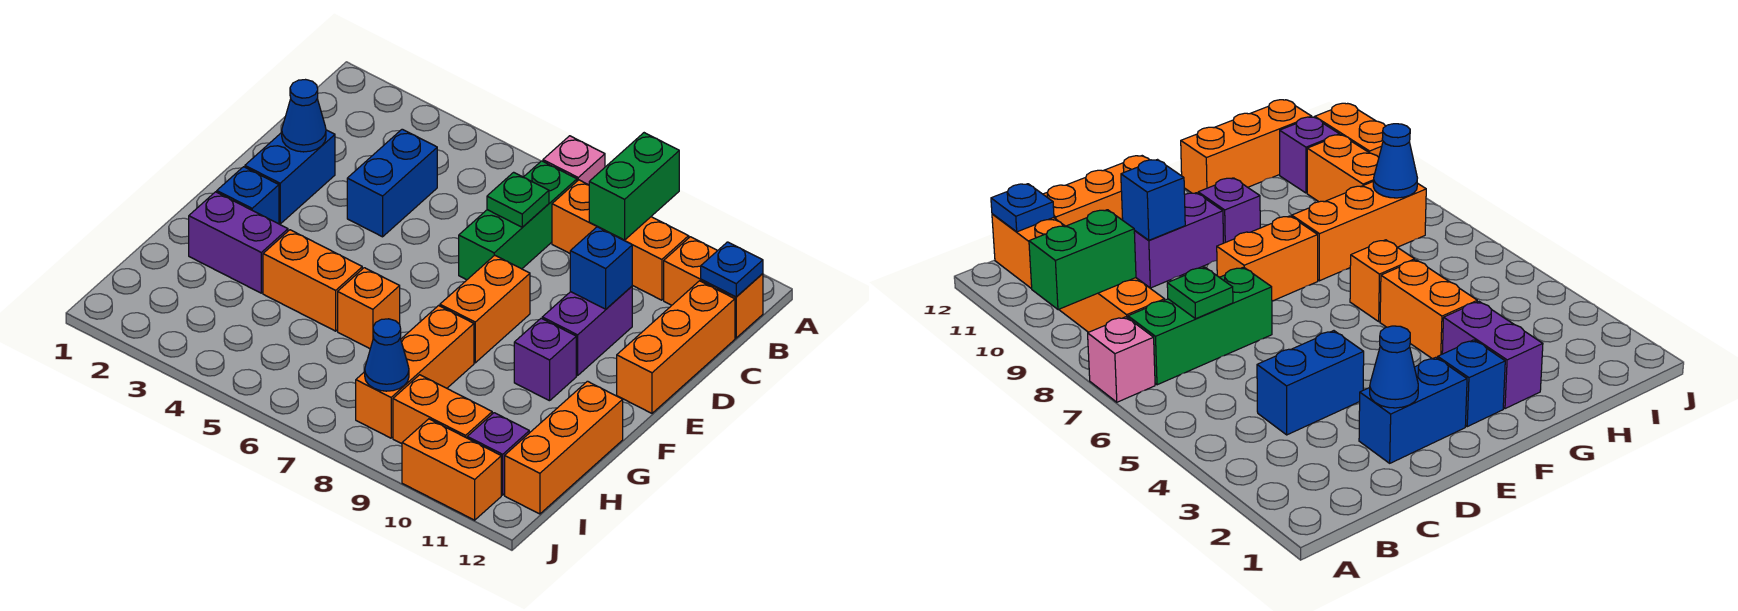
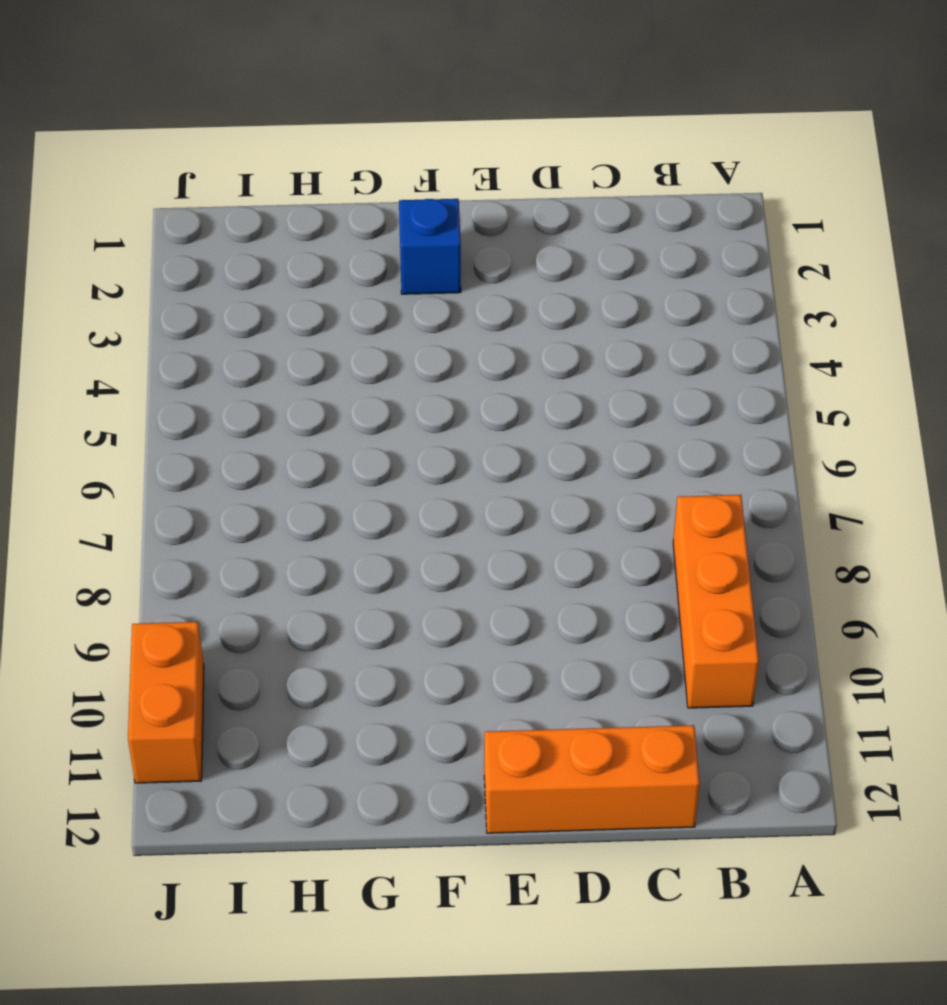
none -> pink 1x1 brick [543,136,605,185]
none -> green 1x3 brick [459,161,577,280]
none -> orange 1x2 brick [664,237,763,338]

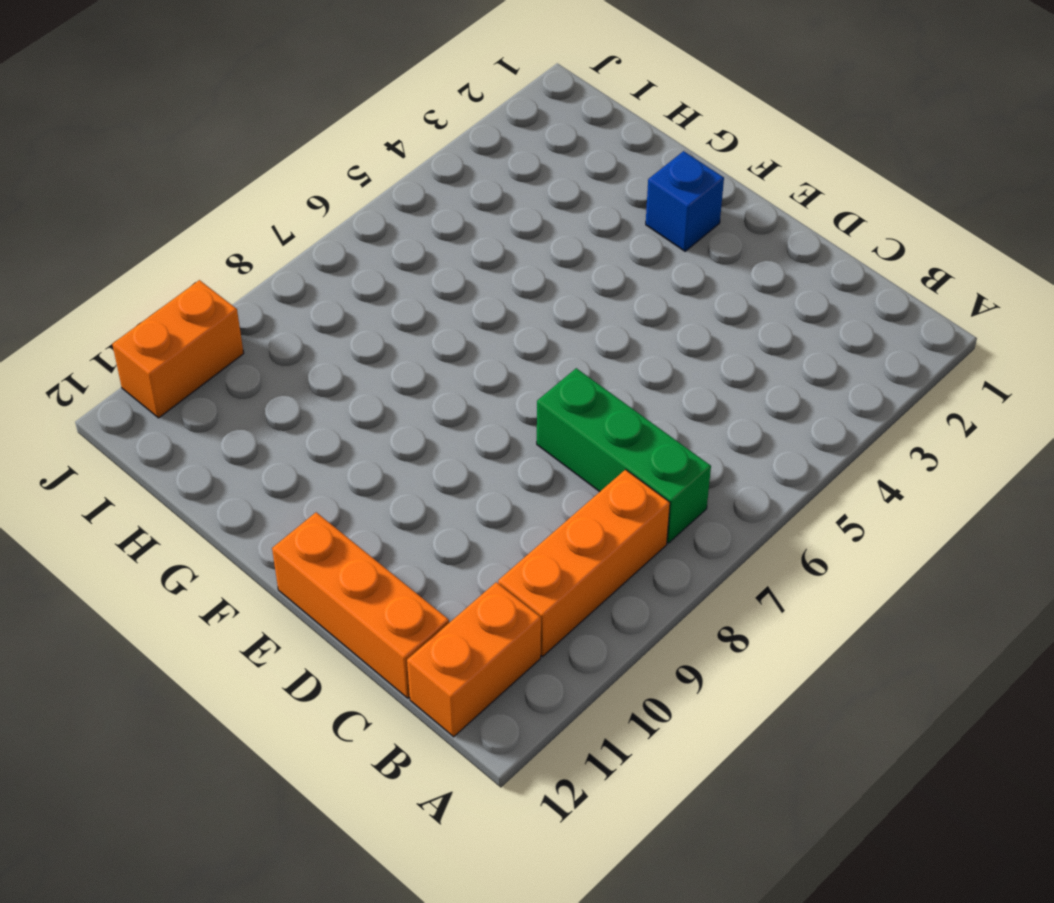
none -> pink 1x1 brick [543,136,605,185]
none -> blue 1x2 brick [347,129,437,237]
none -> blue 1x2 brick [245,130,335,224]

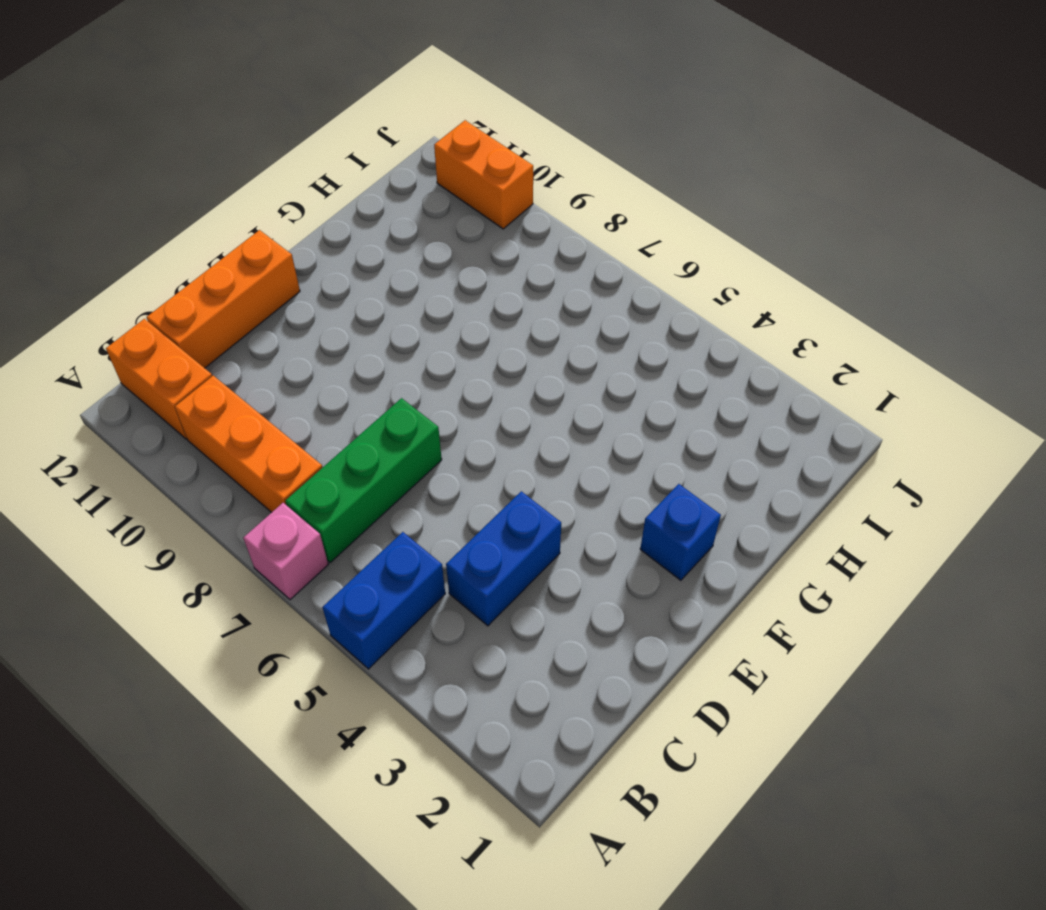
blue 1x2 brick [322,532,445,669] -> blue 1x2 brick moved to [245,130,335,224]
none -> purple 1x2 brick [542,286,632,376]
none -> orange 1x2 brick [440,255,530,363]
none -> purple 1x1 brick [514,318,576,401]

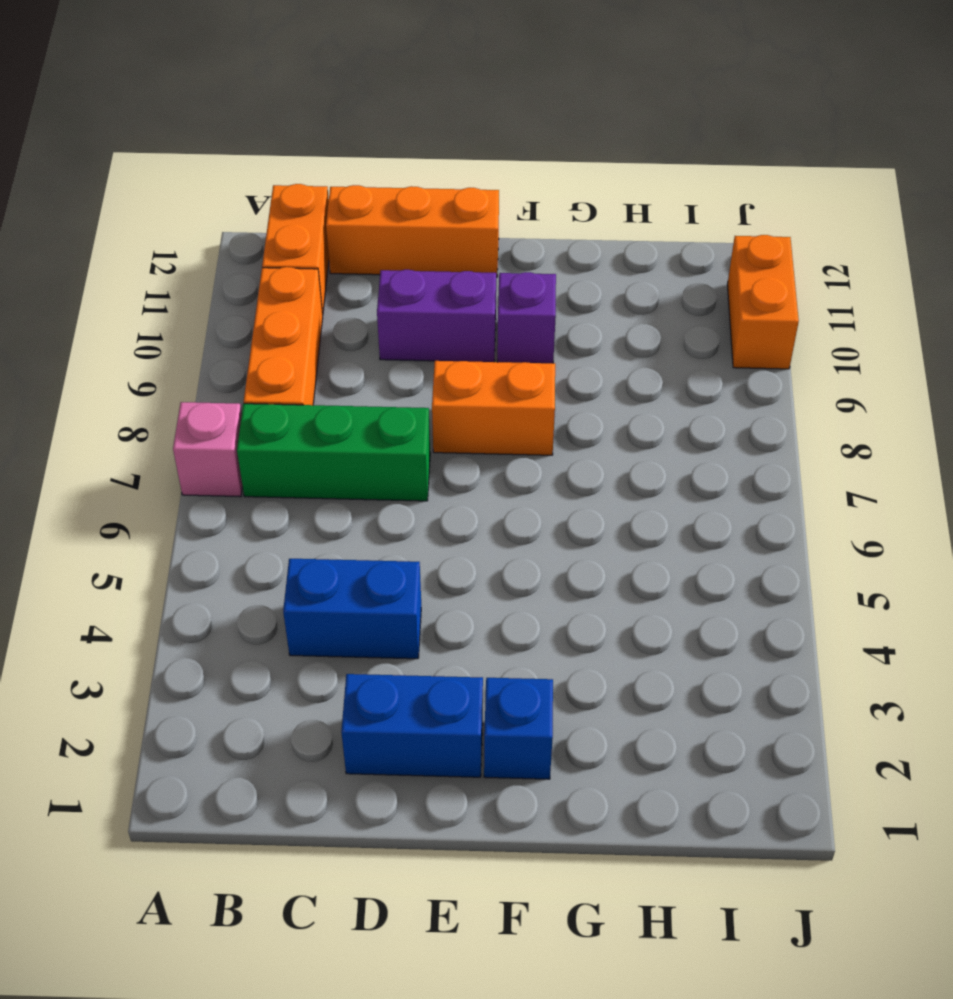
none -> purple 1x2 brick [189,192,288,293]
none -> orange 1x2 brick [263,230,362,331]
none -> orange 1x1 brick [338,268,400,349]

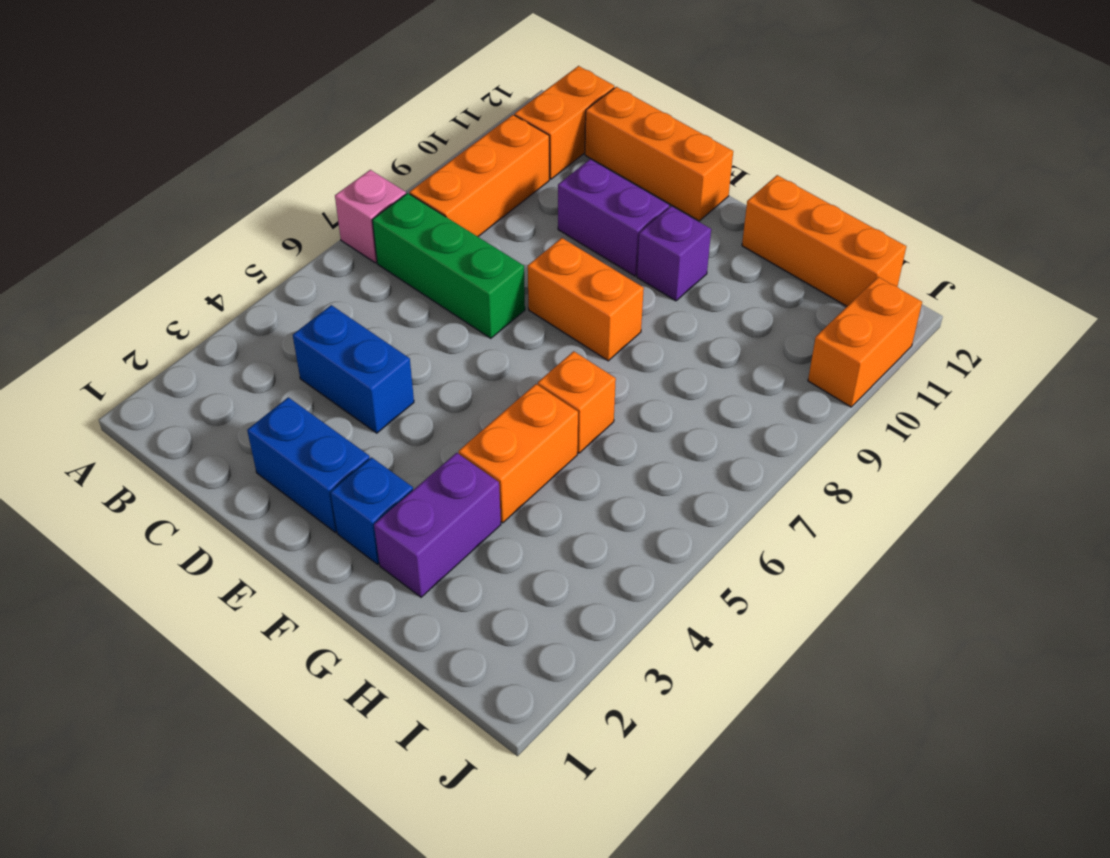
none -> orange 1x3 brick [356,306,474,438]
none -> orange 1x2 brick [393,375,492,444]
none -> purple 1x1 brick [467,413,529,495]

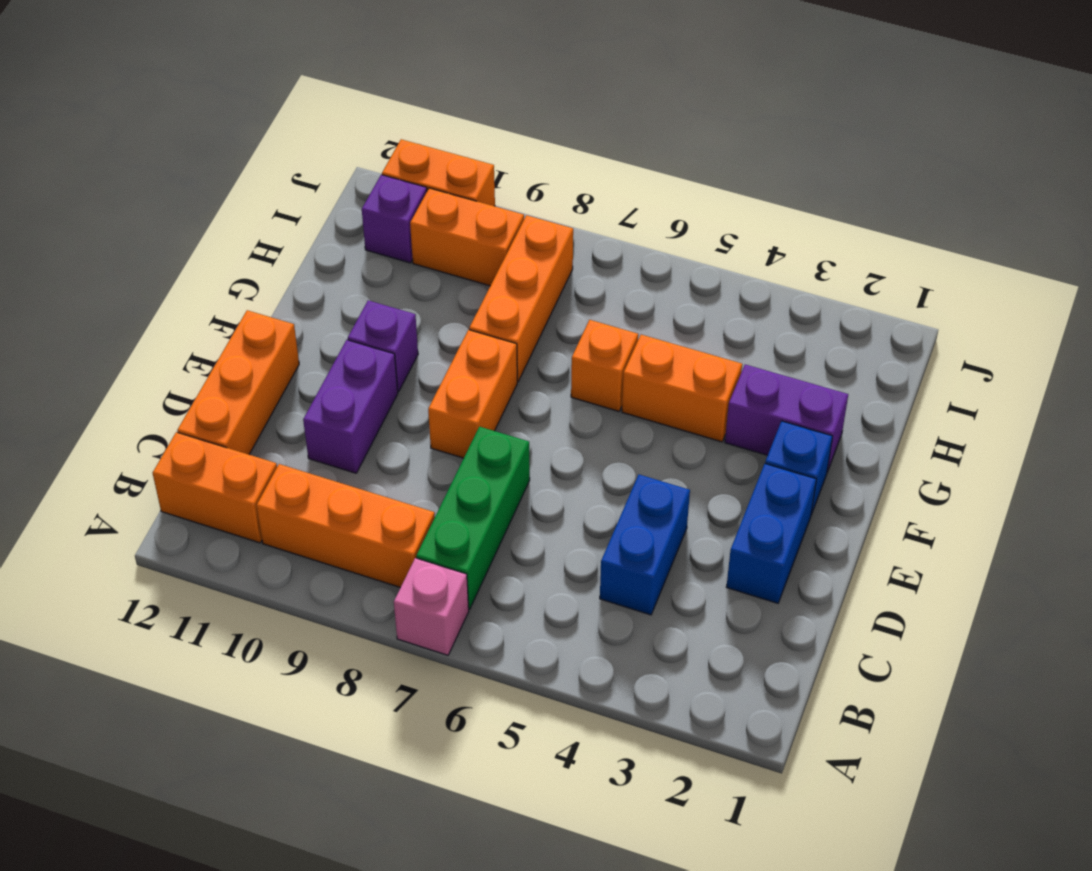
none -> orange 1x3 brick [505,381,623,514]
none -> green 1x2 brick [589,133,679,240]
none -> blue 1x1 plate [701,242,763,297]

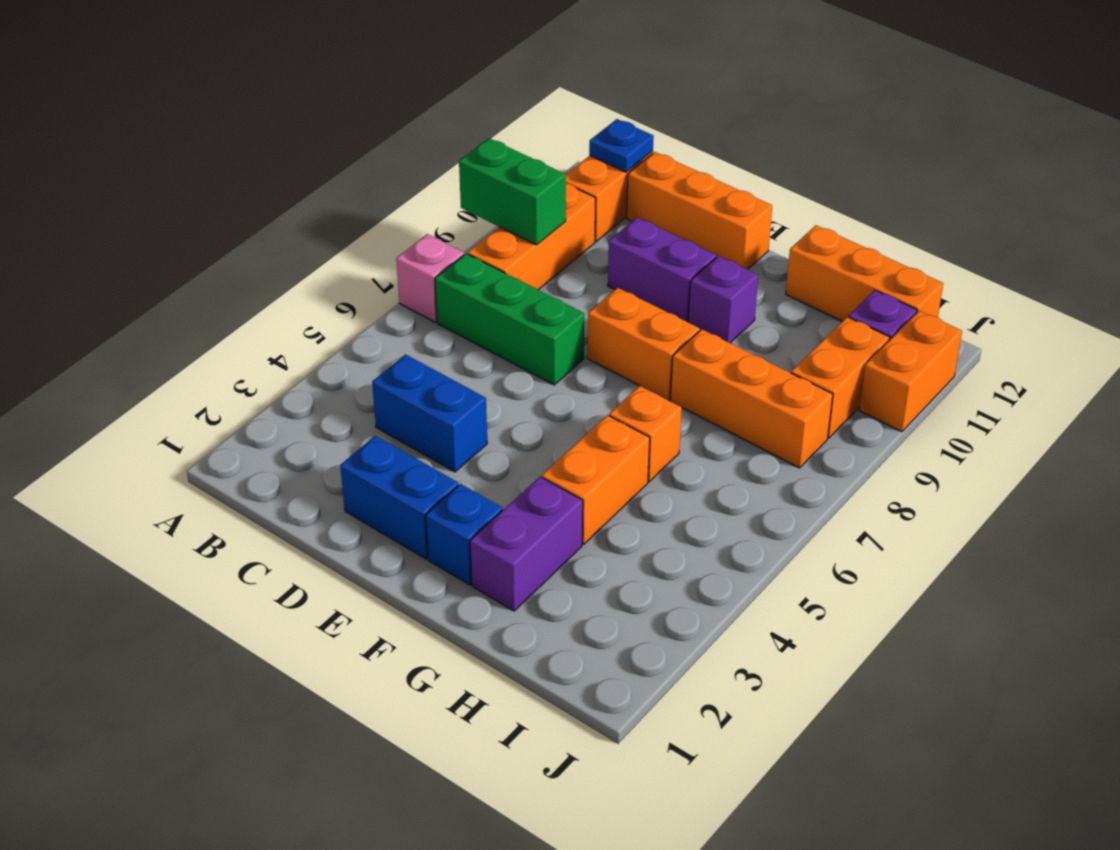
none -> green 1x1 plate [487,172,549,227]
none -> blue 1x1 cone [282,80,326,152]
none -> blue 1x1 brick [570,227,632,309]

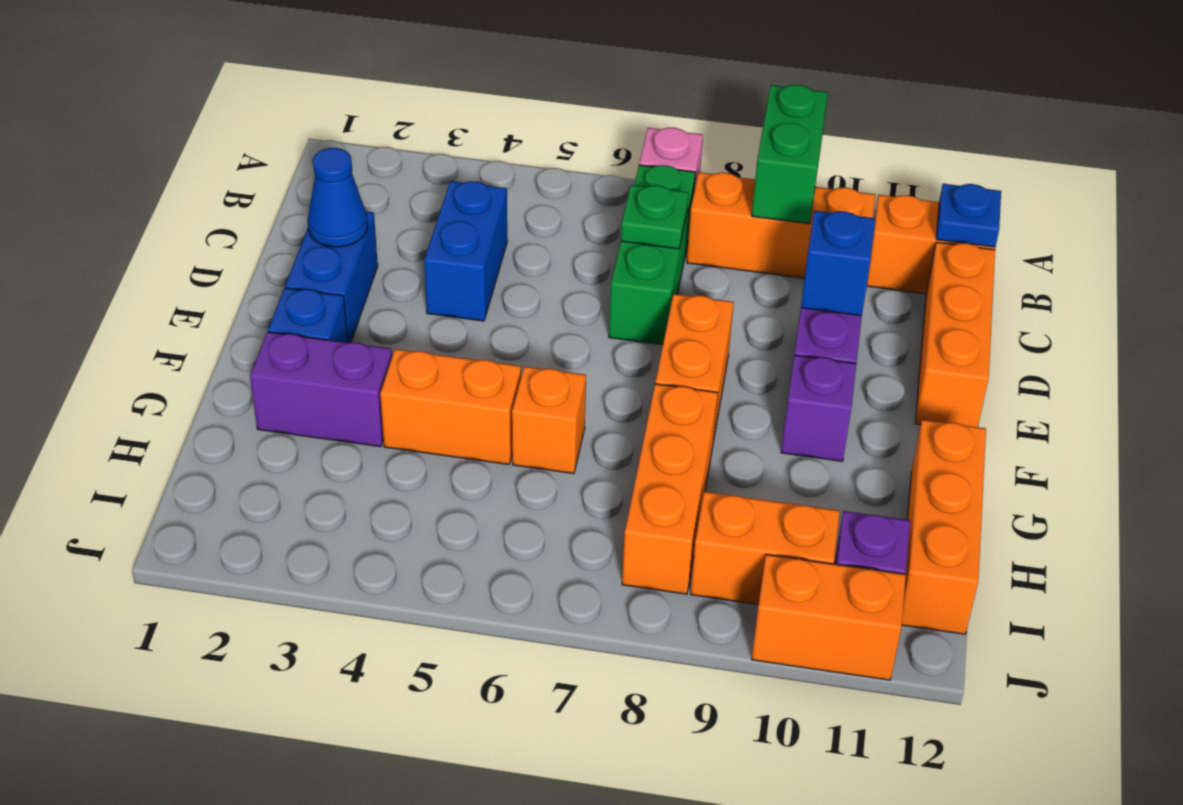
none -> blue 1x1 cone [365,319,409,391]

